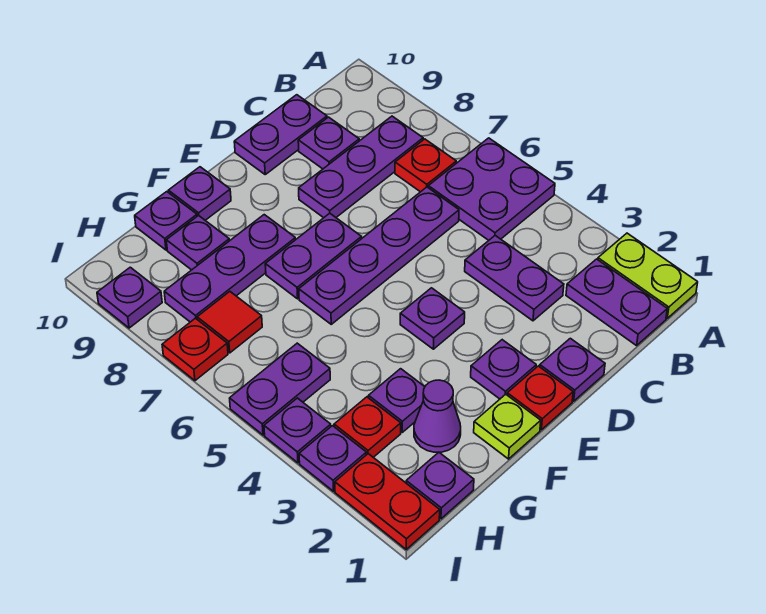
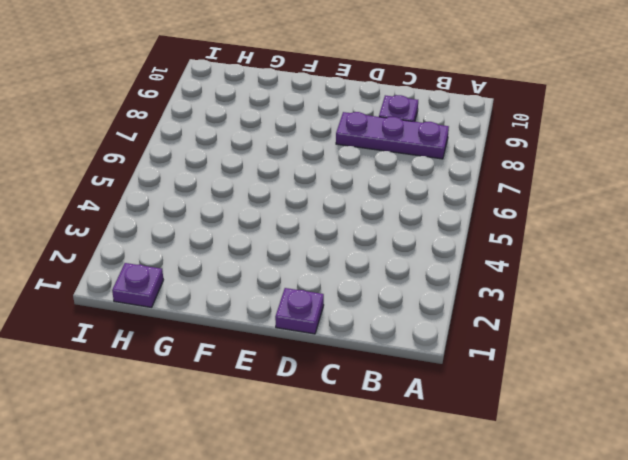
none -> lime 1x2 plate [598,233,698,318]
none -> purple 2x2 plate [428,138,555,240]
none -> purple 1x2 plate [566,259,667,346]
none -> red 1x1 plate [395,139,456,192]

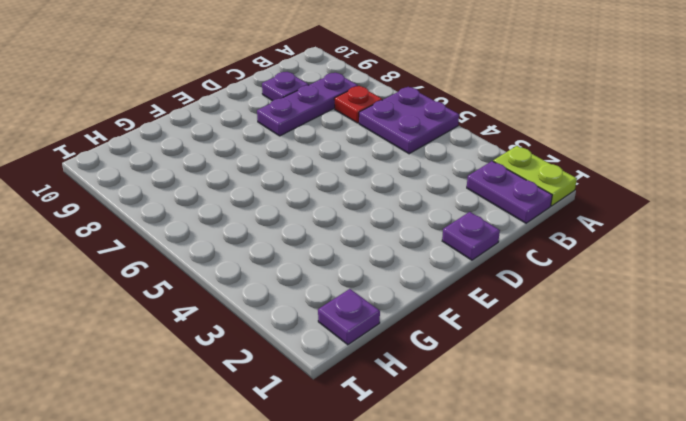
none -> purple 1x2 plate [465,236,564,321]
none -> purple 1x4 plate [299,187,459,324]
none -> purple 1x2 plate [234,95,327,174]
none -> red 1x1 plate [507,366,573,430]

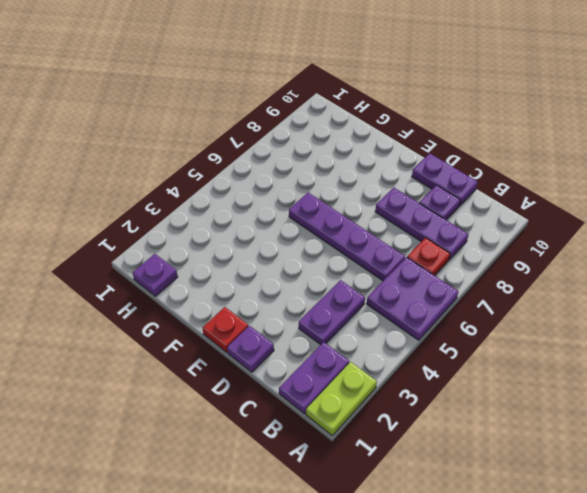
none -> purple 1x1 plate [471,340,536,399]
none -> purple 1x1 plate [400,288,465,349]
none -> purple 1x2 plate [265,213,362,299]
none -> lime 1x1 plate [474,394,541,459]

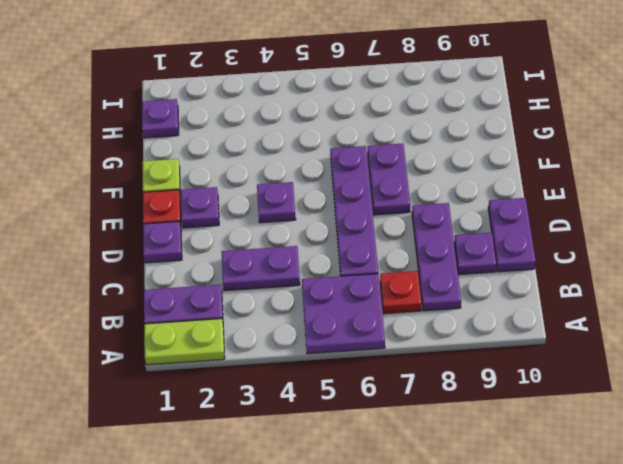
none -> purple 1x3 plate [164,215,296,322]
none -> purple 1x1 plate [168,167,231,220]
none -> purple 1x1 cone [414,380,461,452]
none -> purple 1x1 plate [368,369,425,432]

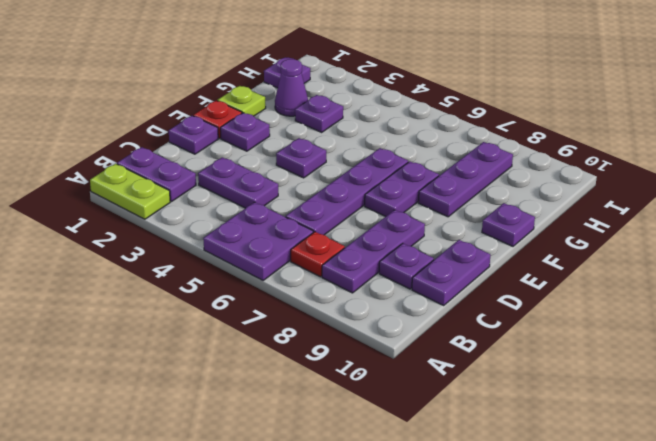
none -> purple 1x1 plate [166,215,229,270]
none -> purple 1x1 plate [135,192,197,250]
none -> red 1x1 plate [334,397,401,457]
none -> purple 1x2 plate [230,343,330,435]

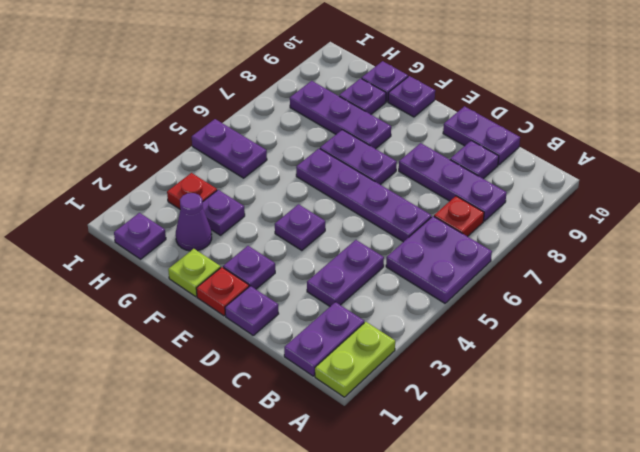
none -> red 1x1 tile [197,292,262,353]
none -> red 1x2 plate [335,454,440,549]
none -> purple 1x1 plate [299,426,366,491]
none -> purple 1x1 plate [264,398,331,463]

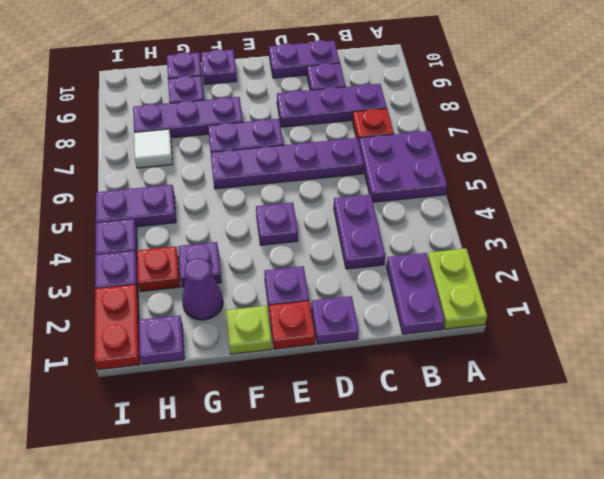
white 1x1 tile [134,129,173,168] -> red 1x1 tile [197,292,262,353]
none -> red 1x1 plate [162,318,228,381]
none -> purple 1x1 plate [97,267,162,328]

